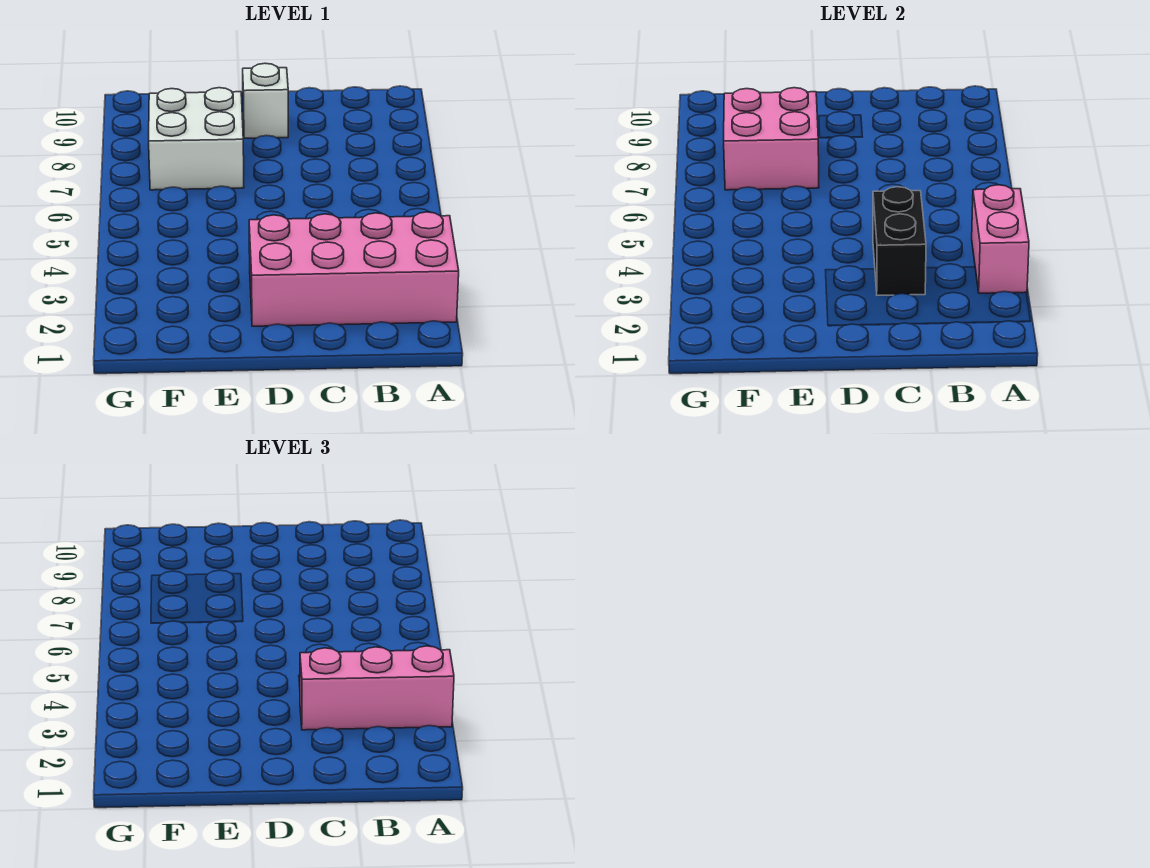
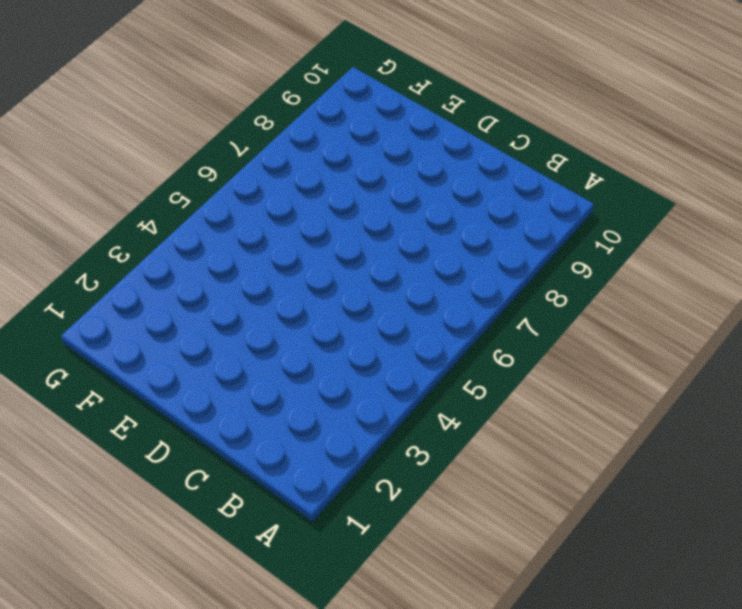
none -> pink 2x4 brick [249,212,459,326]
none -> white 1x1 brick [243,63,288,138]

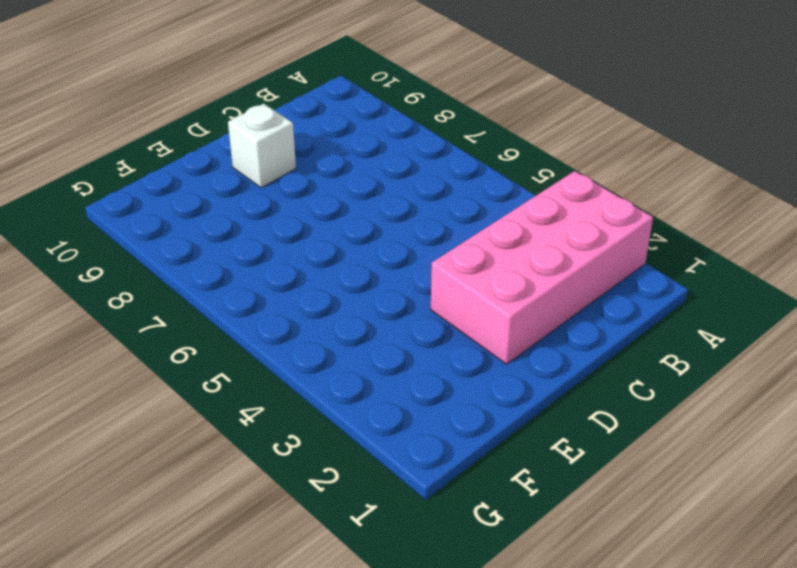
none -> white 2x2 brick [149,88,244,190]
none -> pink 1x2 brick [972,185,1029,293]

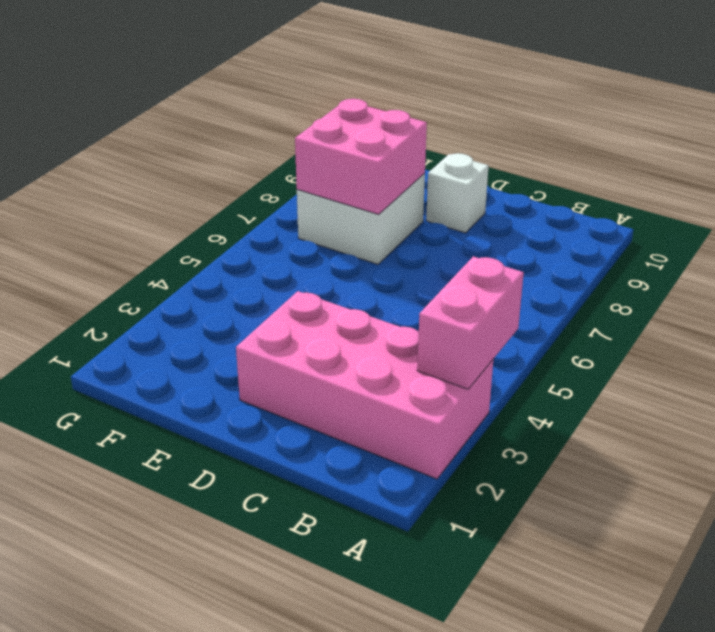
none -> black 1x2 brick [873,187,926,295]
none -> pink 1x3 brick [300,646,454,730]

